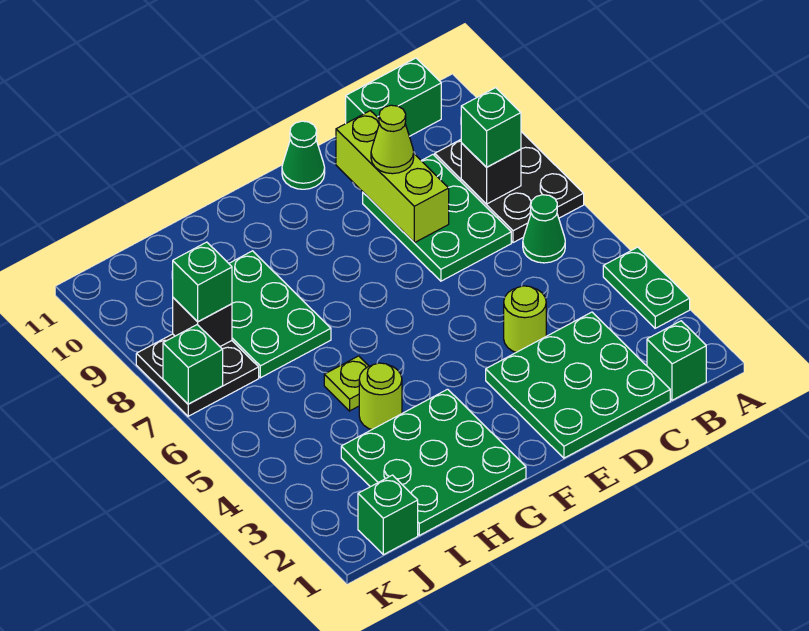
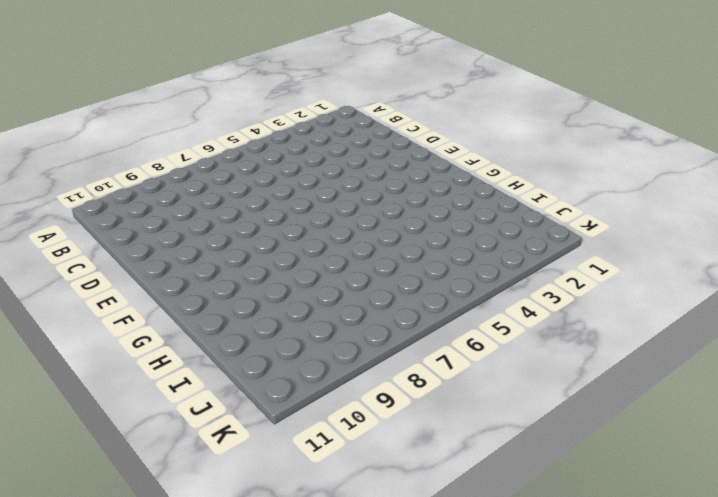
none -> green 1x2 plate [603,247,690,328]
none -> black 2x3 plate [435,132,584,243]
none -> green 1x1 brick [647,321,706,400]

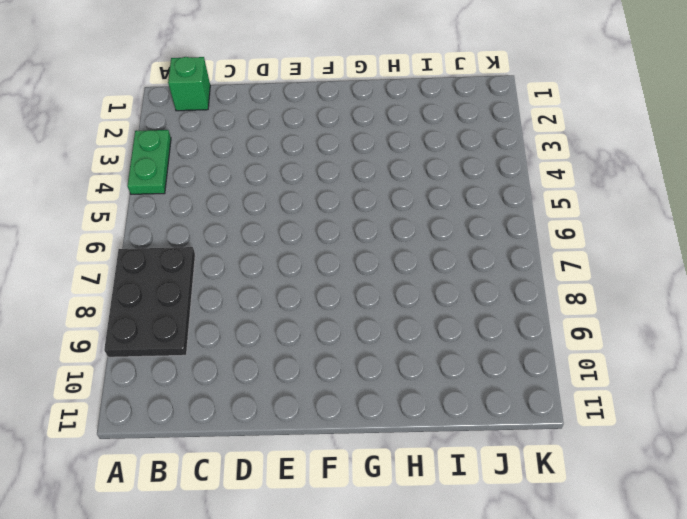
none -> green 1x1 cone [523,195,565,263]
none -> green 1x2 brick [346,58,441,136]
none -> green 3x3 plate [486,312,670,458]

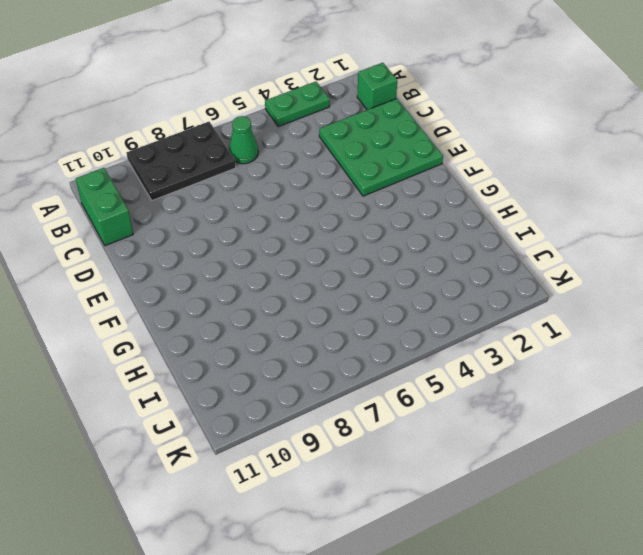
none -> green 2x3 plate [363,155,511,281]
none -> lime 1x1 round brick [504,286,546,352]
none -> green 1x1 cone [282,121,325,189]

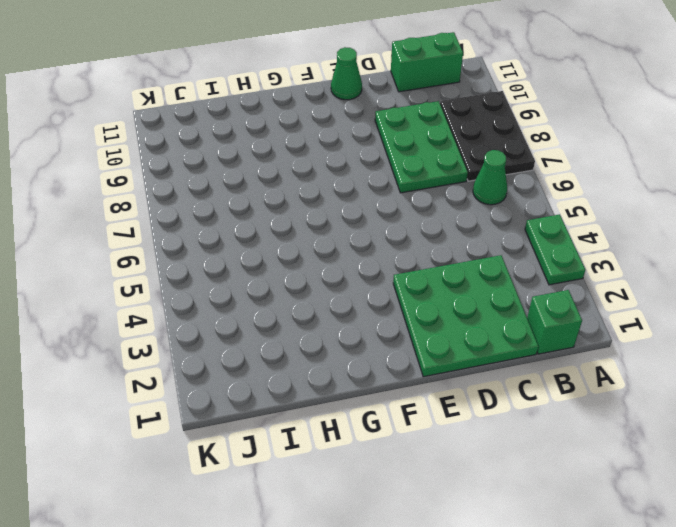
none -> lime 1x1 round brick [504,286,546,352]
none -> green 3x3 plate [341,389,526,535]
none -> lime 1x1 round brick [359,363,402,430]

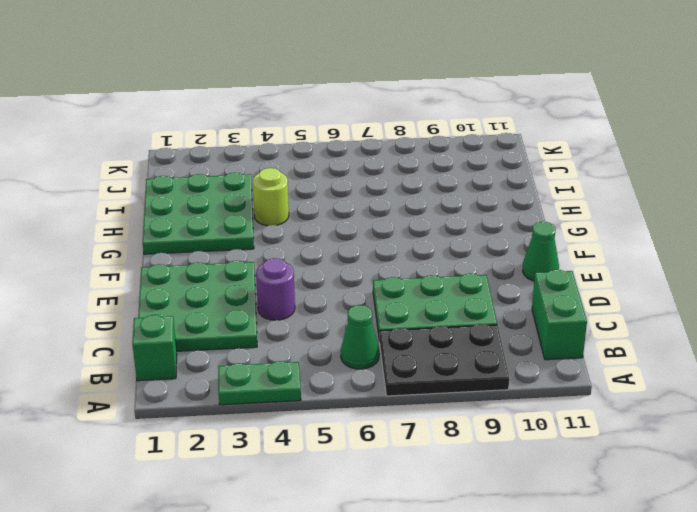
purple 1x1 round brick [256,258,295,320] -> lime 1x1 round brick [504,286,546,352]
none -> lime 1x1 plate [324,356,369,411]
none -> green 2x3 plate [229,251,331,378]
none -> green 1x1 brick [358,475,418,555]

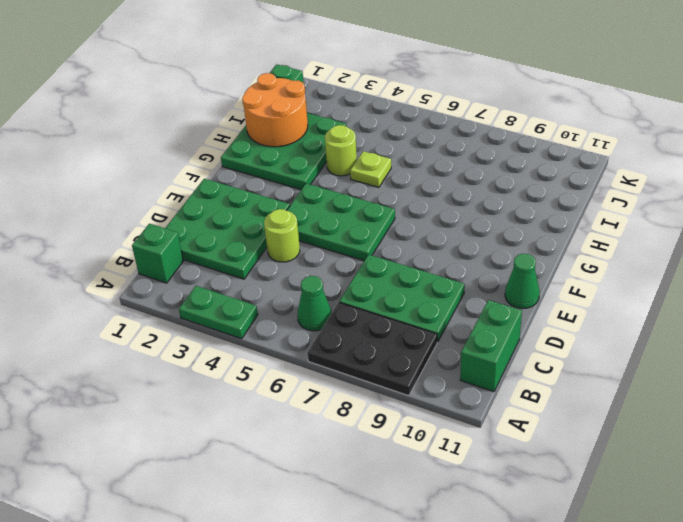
green 2x3 plate [287,183,395,261] -> green 2x3 plate moved to [229,251,331,378]
orange 2x2 round brick [242,73,308,147] -> none
none -> black 2x2 plate [136,334,259,416]
none -> black 1x1 brick [461,143,521,204]
none -> lime 1x3 brick [336,111,449,243]

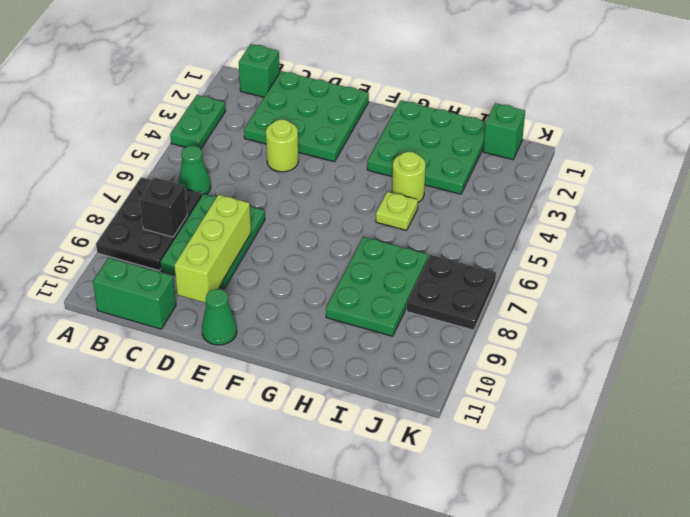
none -> black 1x1 brick [173,298,232,347]
none -> green 1x1 brick [163,325,223,404]
none -> green 1x1 brick [461,88,521,167]

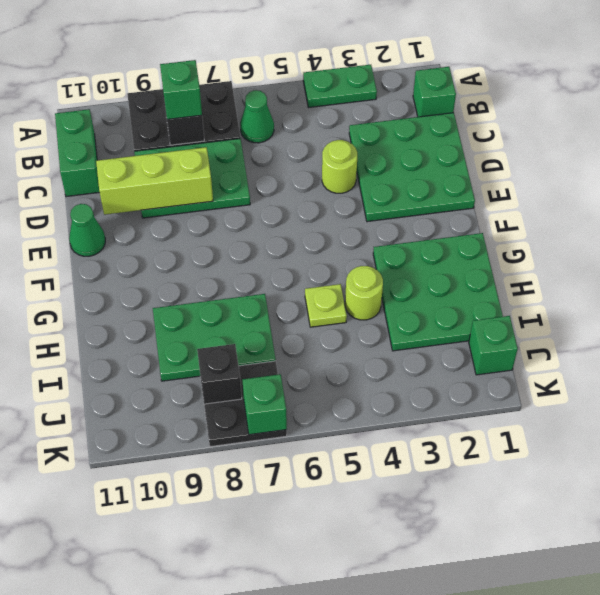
none -> lime 1x1 cone [371,105,414,174]
none -> green 1x1 brick [173,242,232,322]

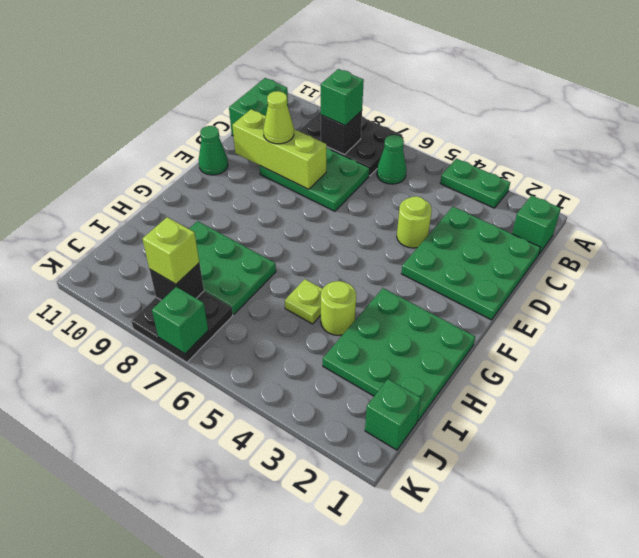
lime 1x1 brick [143,217,199,284] -> green 1x1 brick [173,242,232,322]

